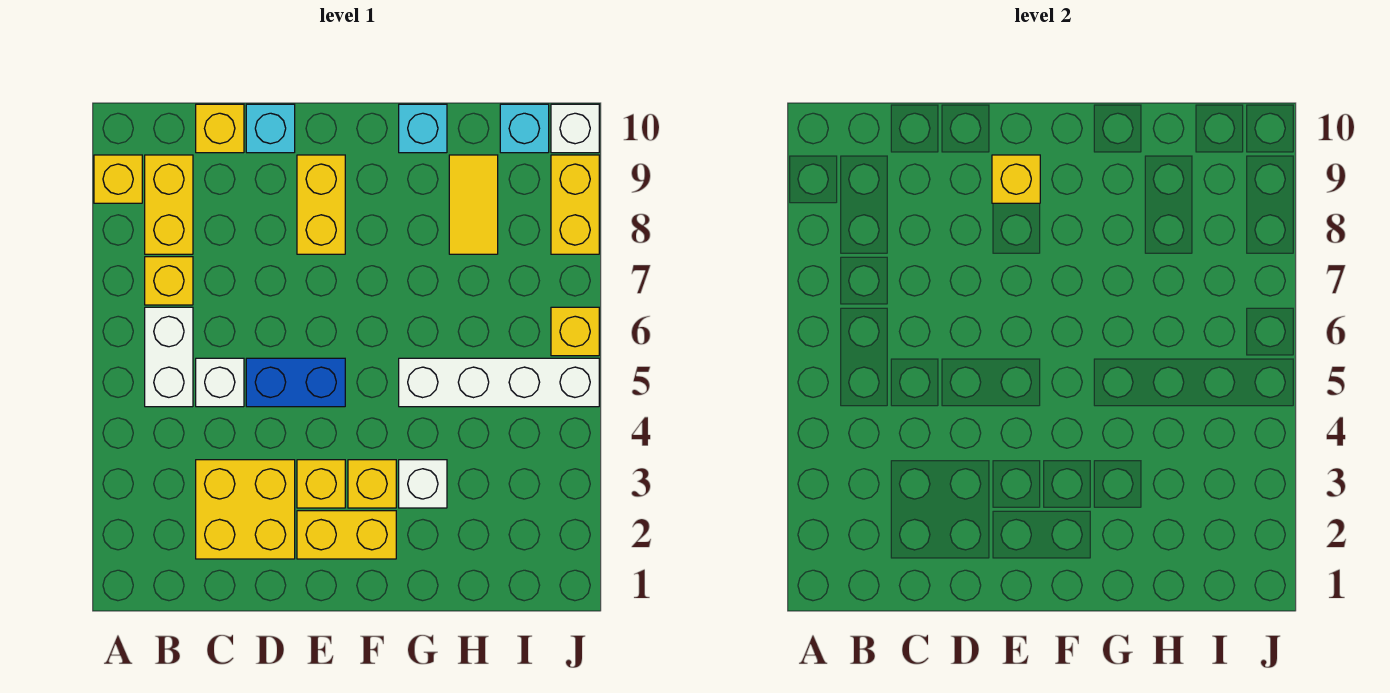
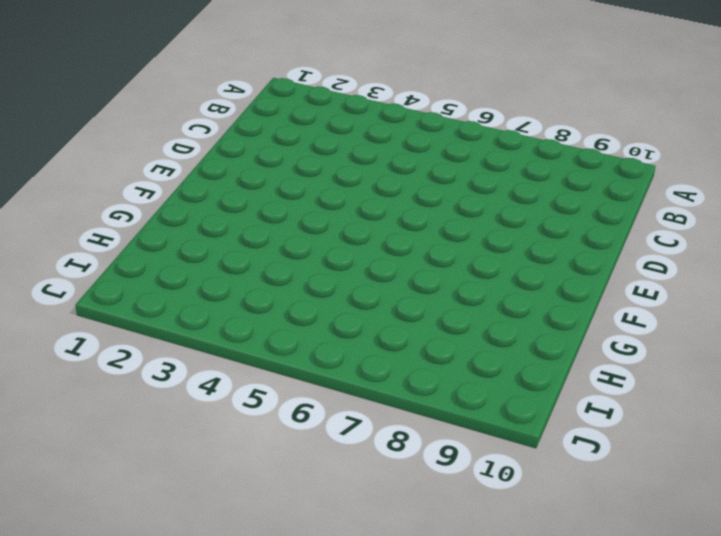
none -> yellow 1x1 brick [94,155,142,203]
none -> white 1x2 brick [145,307,193,407]
none -> yellow 1x1 brick [145,257,193,305]

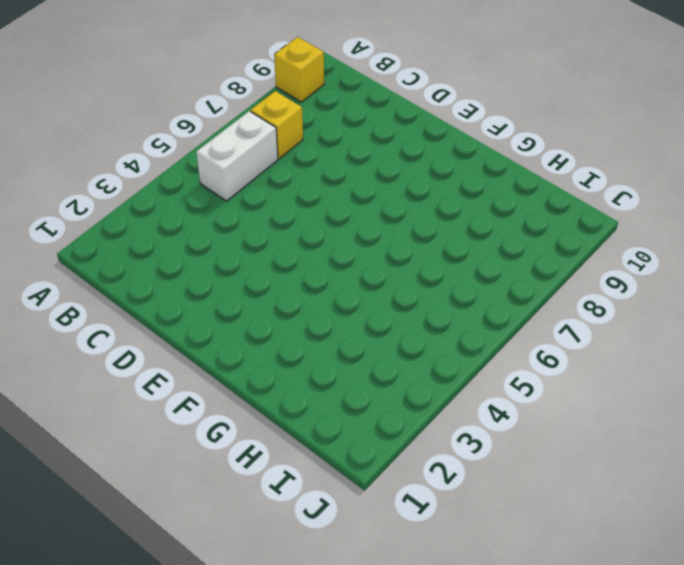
none -> yellow 1x2 brick [145,155,193,254]
none -> yellow 2x2 brick [196,460,295,559]
none -> white 1x1 brick [196,358,244,407]

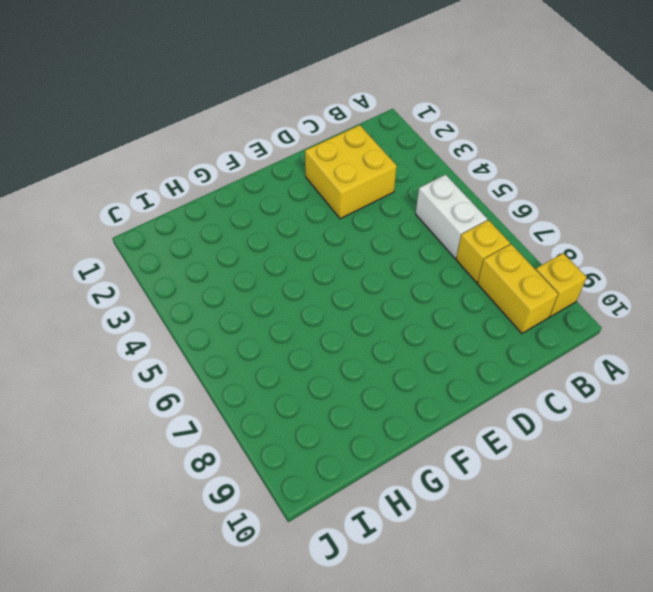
none -> white 1x1 brick [196,358,244,407]
none -> yellow 1x1 brick [196,104,244,153]
none -> blue 1x2 brick [246,358,345,407]

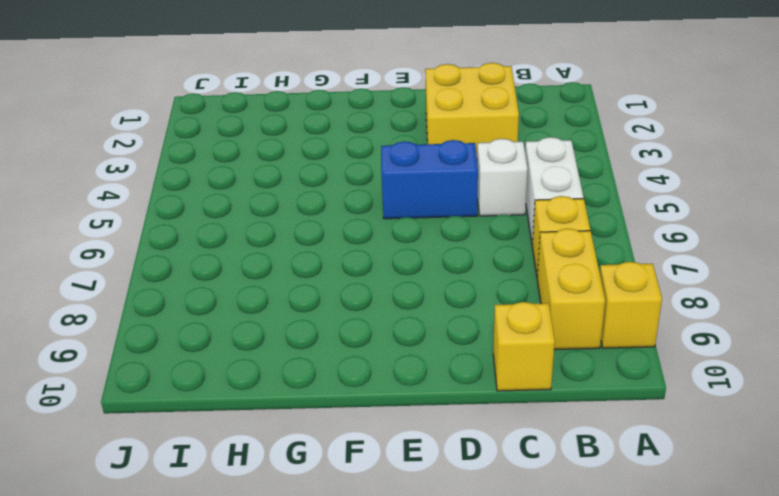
none -> cyan 1x1 brick [246,104,295,153]
none -> yellow 1x2 brick [297,511,396,559]
none -> yellow 1x1 brick [297,460,345,508]

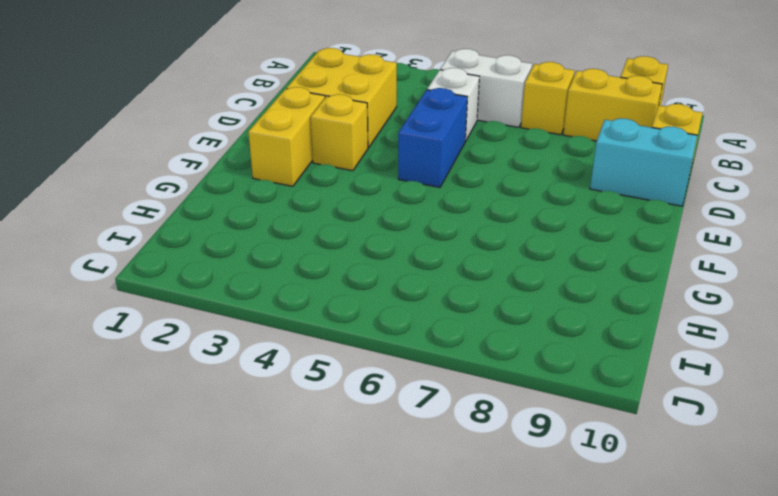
cyan 1x2 brick [590,118,697,206] -> cyan 1x1 brick [246,104,295,153]
none -> yellow 1x2 brick [297,155,345,254]
none -> yellow 1x1 brick [348,460,396,508]
none -> white 1x1 brick [399,460,447,508]

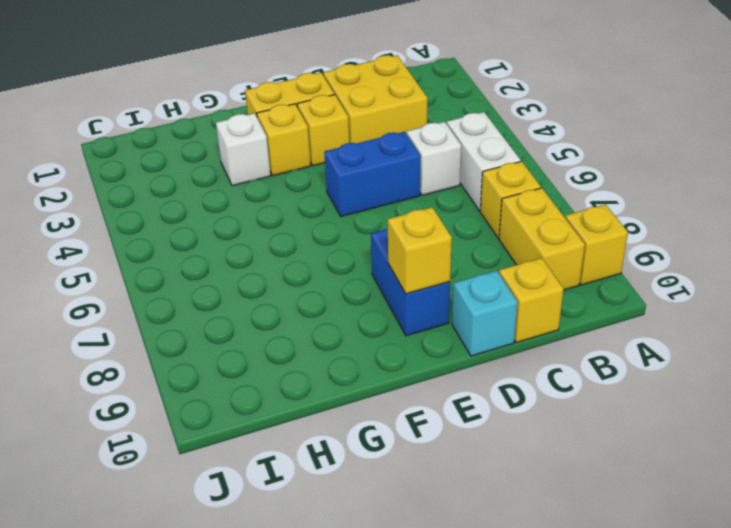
blue 1x2 brick [371,229,450,336] -> yellow 1x2 brick [297,155,345,254]
none -> white 1x4 brick [399,358,599,407]
none -> cyan 1x1 brick [399,104,447,153]
none -> yellow 1x2 tile [449,155,498,254]

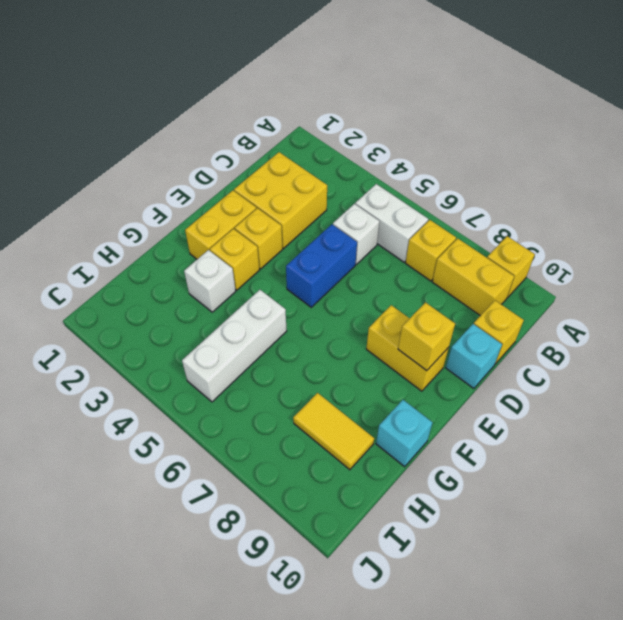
white 1x3 brick [182,290,287,402] -> white 1x4 brick [399,358,599,407]
none -> cyan 1x1 brick [500,104,549,153]
none -> yellow 1x1 brick [551,307,599,356]
none -> yellow 1x2 brick [551,155,599,254]

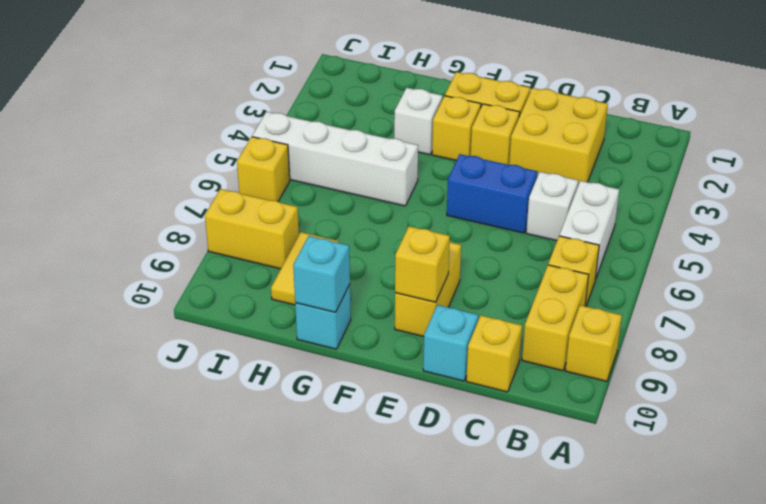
cyan 1x1 brick [293,236,350,312] -> cyan 1x1 brick moved to [500,104,549,153]
yellow 1x2 brick [205,189,299,269] -> yellow 1x2 brick turned to [551,155,599,254]
none -> white 1x1 brick [551,104,599,153]

